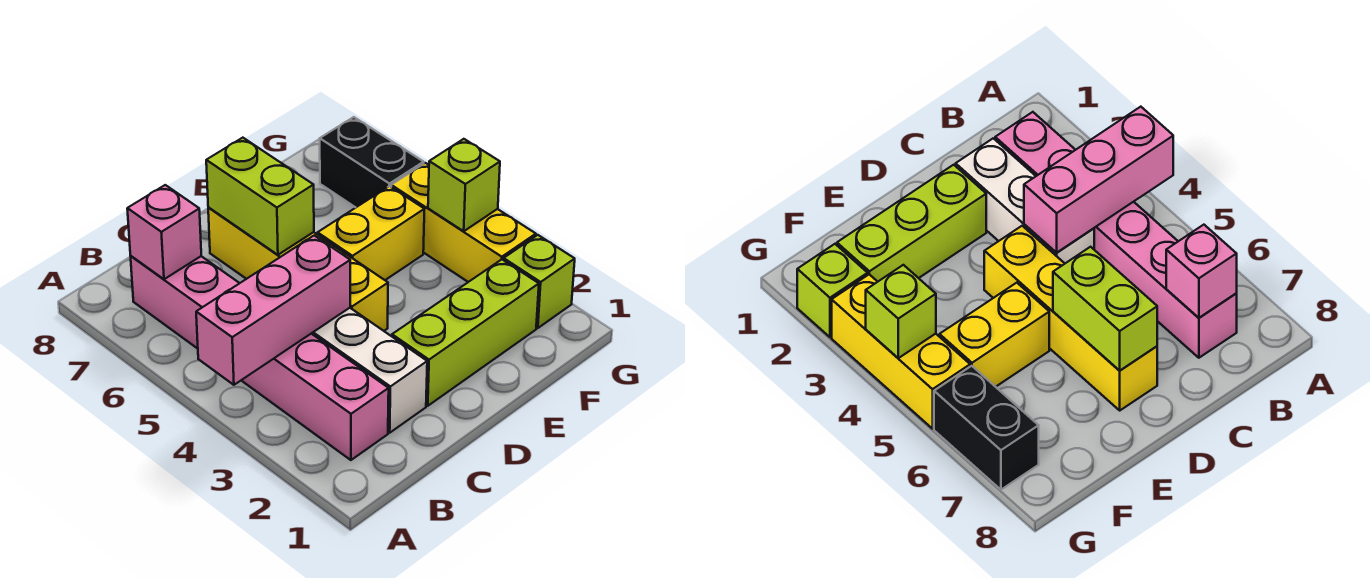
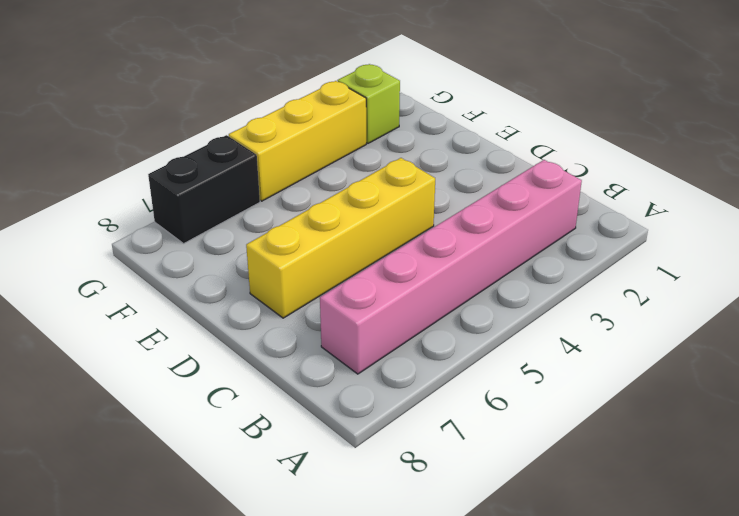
none -> white 1x3 brick [311,308,427,433]
none -> lime 1x3 brick [392,260,539,406]
none -> yellow 1x2 brick [318,186,424,280]

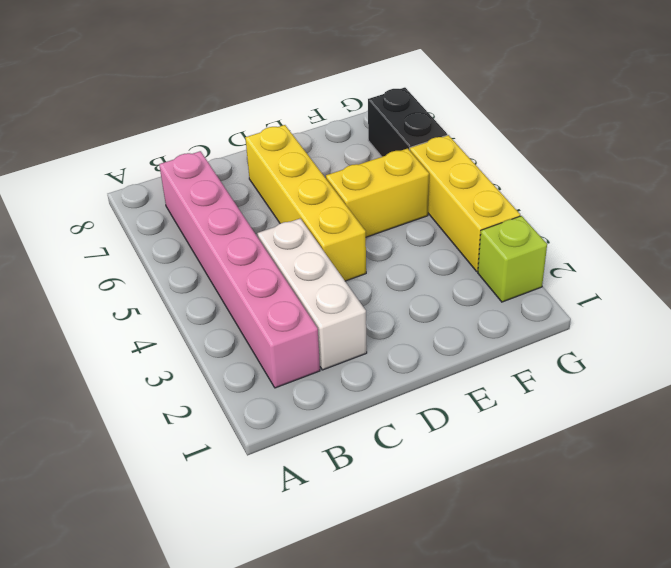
none -> lime 1x3 brick [392,260,539,406]
none -> pink 1x3 brick [196,236,350,385]
none -> pink 1x1 brick [127,185,201,279]

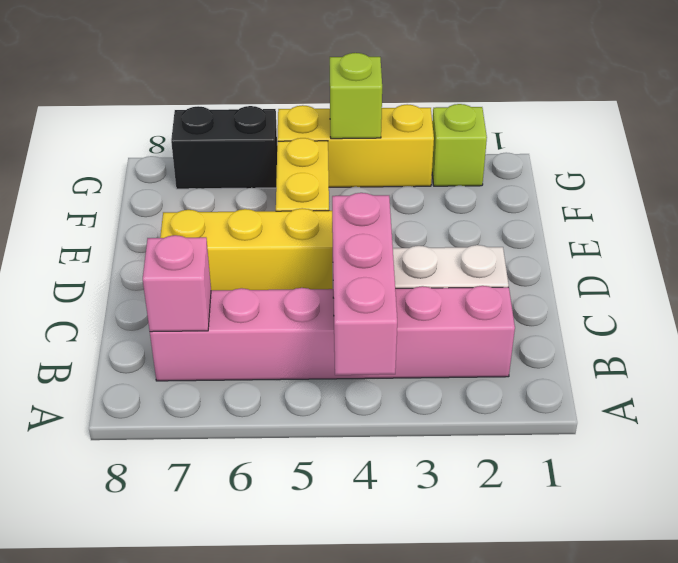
none -> lime 1x3 brick [392,260,539,406]
none -> lime 1x2 brick [206,138,314,255]

